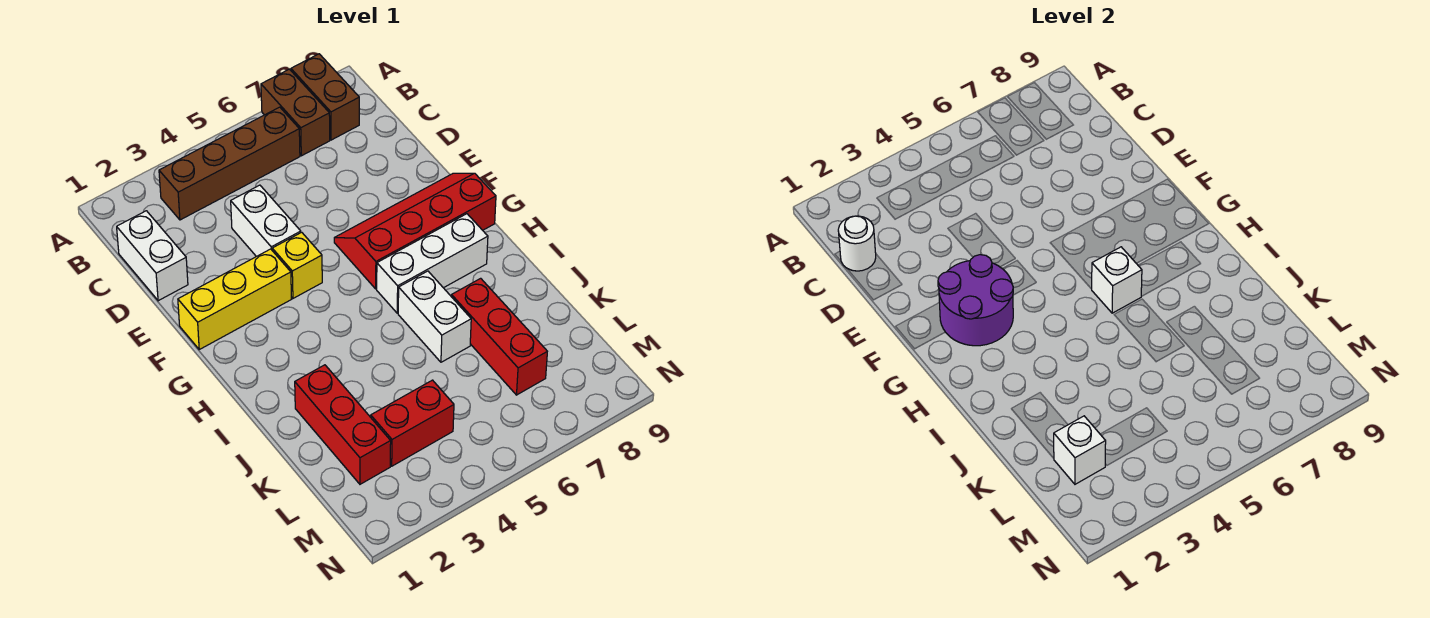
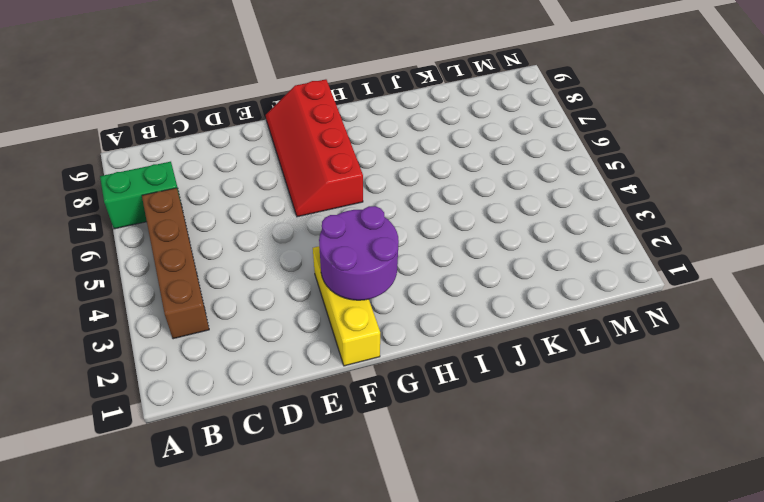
green 1x2 brick [100,162,182,229] -> brown 1x2 brick [261,69,330,156]
none -> brown 1x2 brick [291,54,359,140]
none -> white 1x2 brick [117,211,188,301]
none -> white 1x2 brick [231,185,301,257]

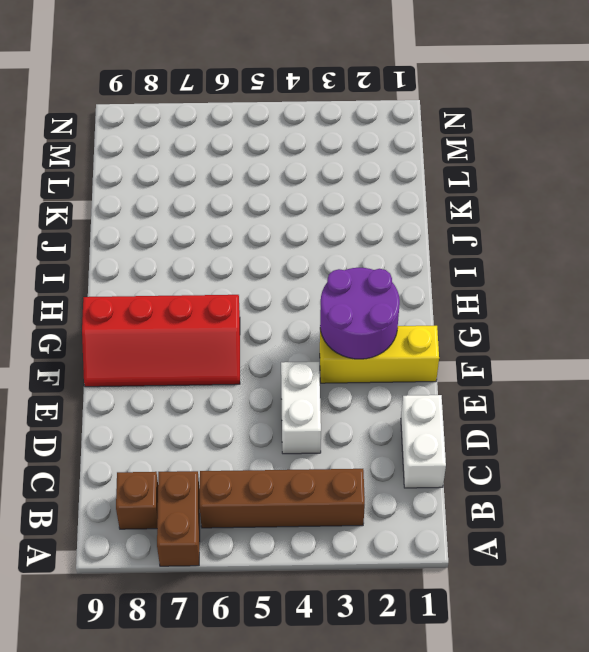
brown 1x1 brick [116,472,158,529] -> brown 1x2 brick [291,54,359,140]
none -> yellow 1x1 brick [272,232,322,298]
none -> white 1x3 brick [377,214,488,313]
none -> white 1x2 brick [398,271,471,362]

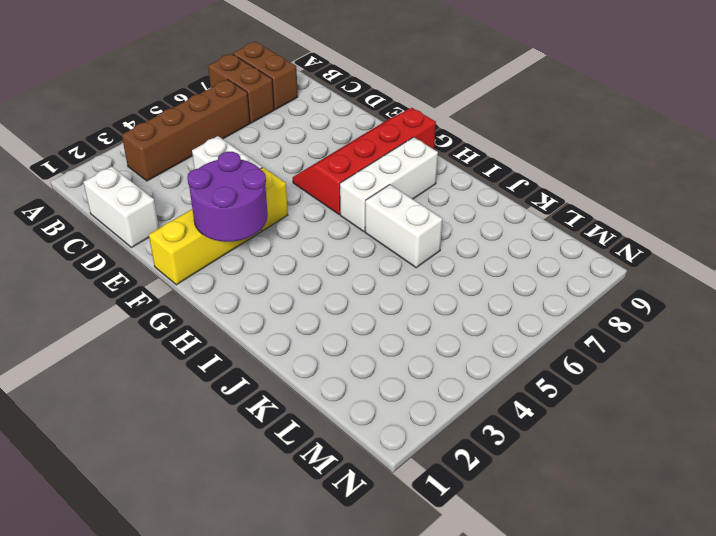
none -> red 1x3 brick [295,365,391,484]
none -> red 1x3 brick [451,278,547,395]
none -> red 1x2 brick [371,380,454,466]

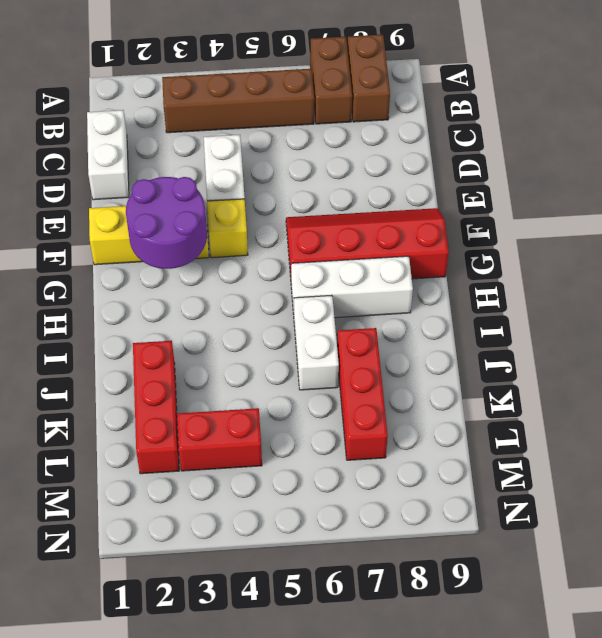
none -> white 1x1 round brick [838,216,876,271]
none -> white 1x1 brick [1092,247,1142,313]
none -> white 1x1 brick [1054,416,1106,484]

